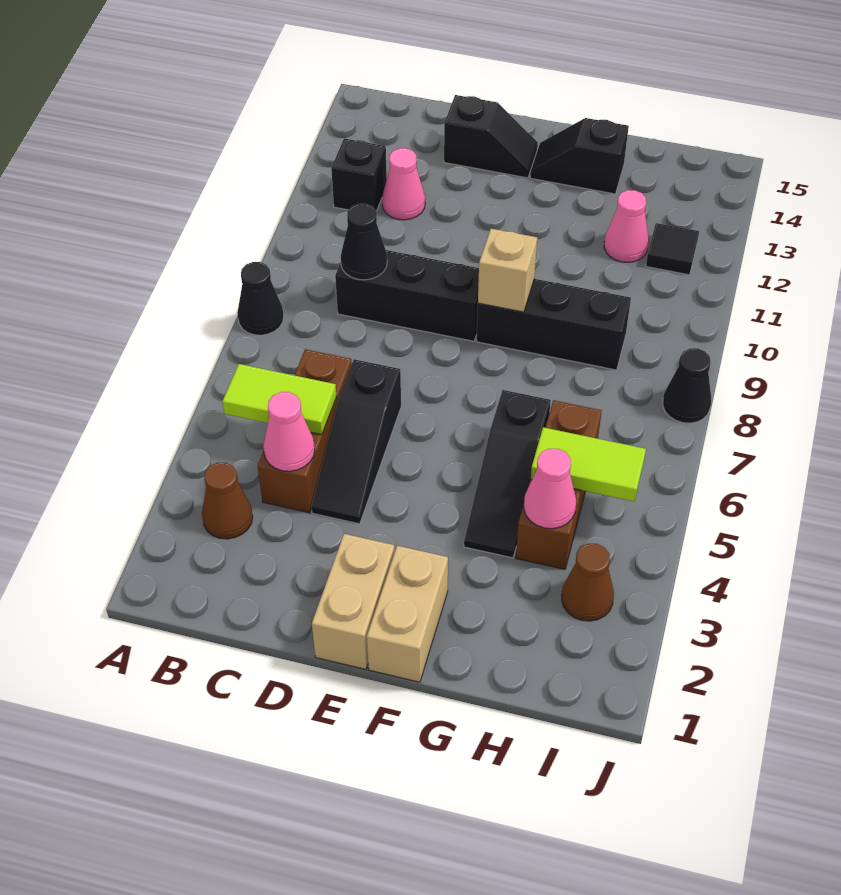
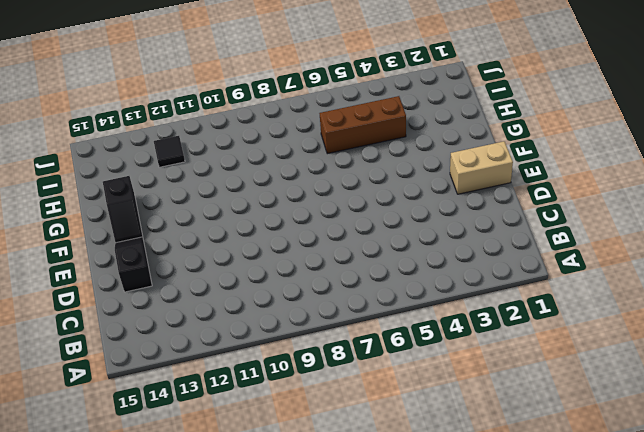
none -> black 1x1 cone [237,262,284,335]
none -> brown 1x1 cone [202,463,253,539]
none -> black 1x1 brick [331,138,387,211]

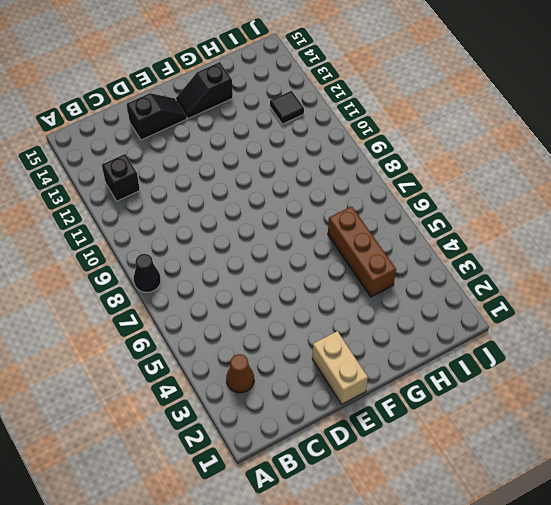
none -> brown 1x3 brick [258,349,352,513]
none -> black 1x3 brick [335,250,479,341]
none -> pink 1x1 cone [382,148,425,220]

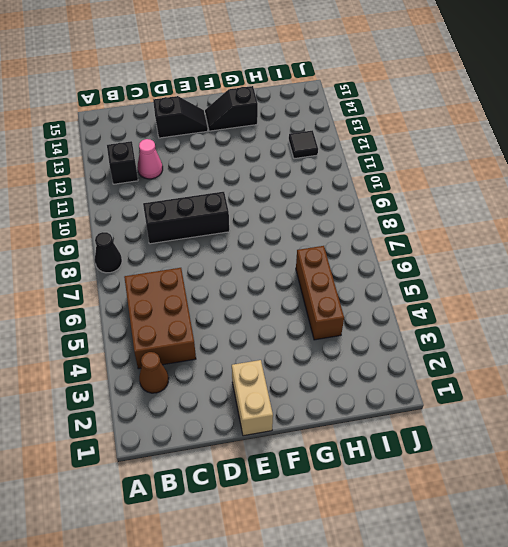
brown 2x3 brick [124,268,196,369] -> brown 1x3 brick [258,349,352,513]
none -> black 1x3 slope [312,359,401,524]
none -> tan 1x2 brick [367,546,448,682]
none -> black 1x3 brick [476,279,631,370]

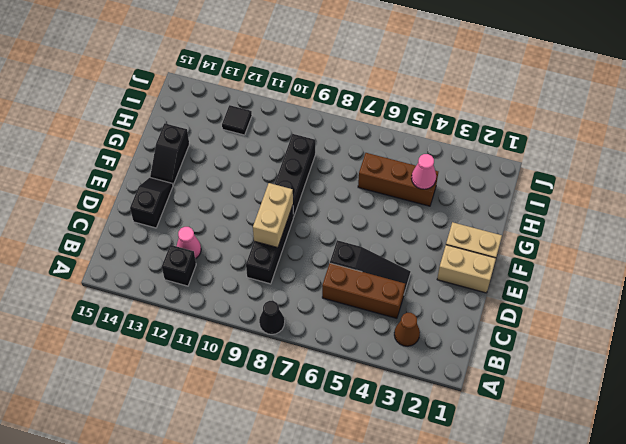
tan 1x2 brick [253,183,293,248] -> none
none -> black 1x3 slope [464,390,551,558]
none -> pink 1x1 cone [604,190,649,262]
none -> brown 1x1 cone [562,544,614,621]

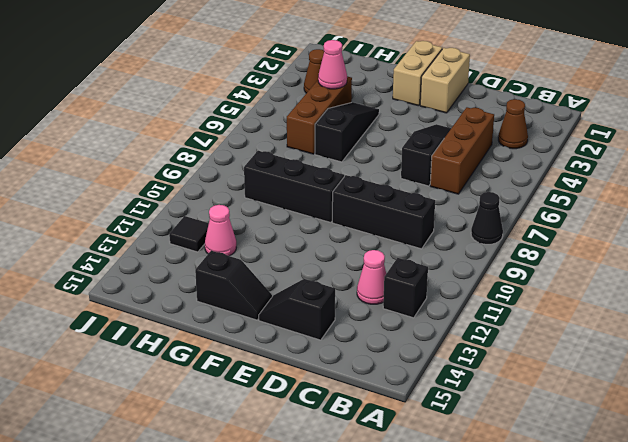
none -> black 1x1 cone [663,348,711,423]
none -> lime 1x2 tile [222,364,336,435]
none -> pink 1x1 cone [263,392,315,471]

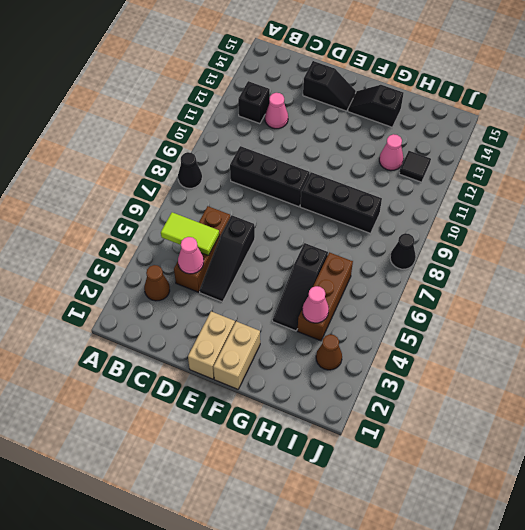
none -> black 1x1 cone [341,204,387,280]
none -> tan 1x1 brick [478,229,537,312]
none -> lime 1x2 tile [531,427,646,501]

